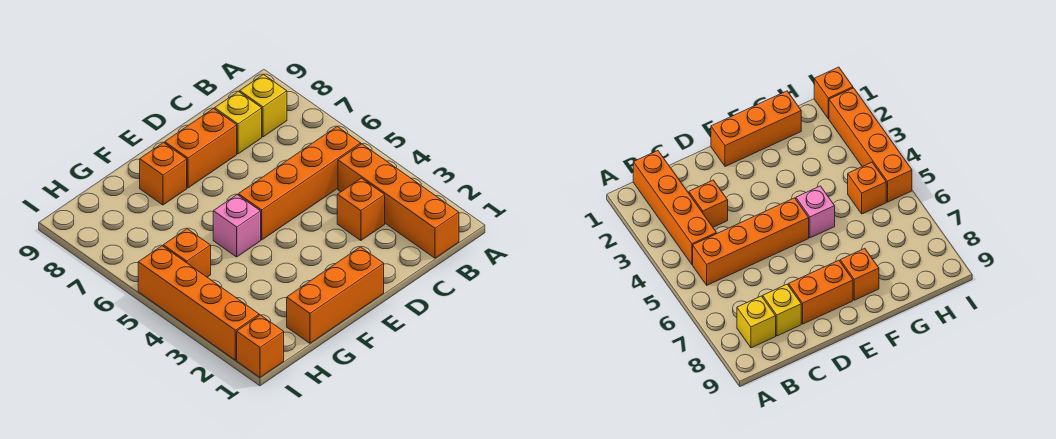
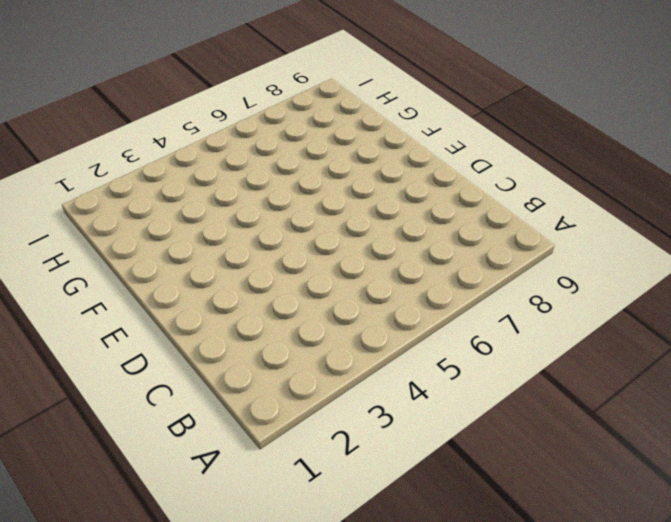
none -> orange 1x4 brick [338,144,459,258]
none -> orange 1x4 brick [238,126,361,240]
none -> yellow 1x1 brick [240,74,287,137]

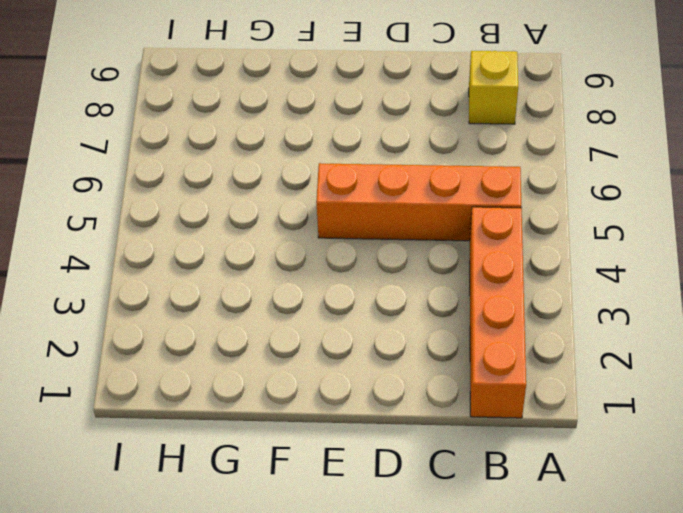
none -> orange 1x1 brick [337,178,385,241]
none -> yellow 1x1 brick [215,91,262,154]
none -> orange 1x2 brick [165,108,237,188]

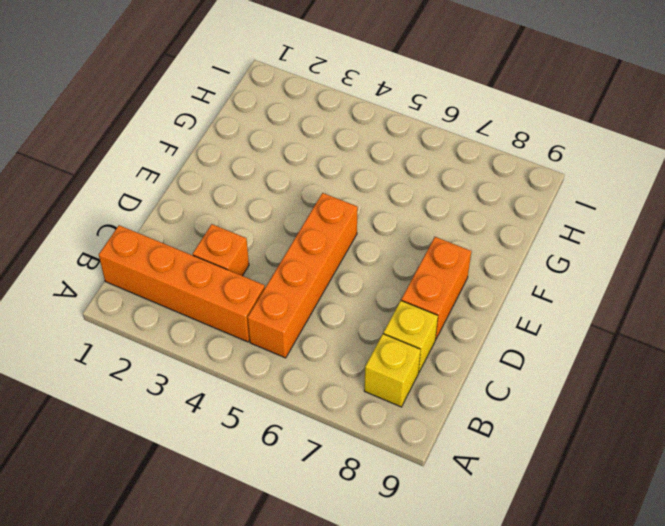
none -> orange 1x3 brick [287,247,384,343]
none -> pink 1x1 brick [213,195,261,257]
none -> orange 1x1 brick [140,143,187,205]

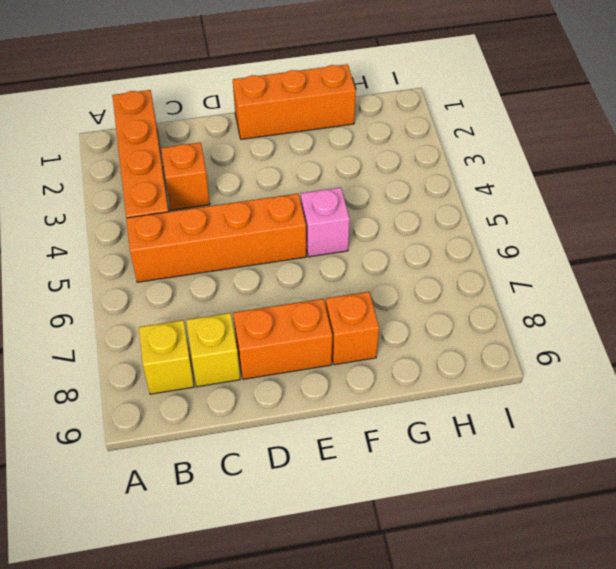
none -> orange 1x1 brick [163,229,211,277]
none -> orange 1x1 brick [237,315,284,377]
none -> orange 1x4 brick [138,246,259,360]

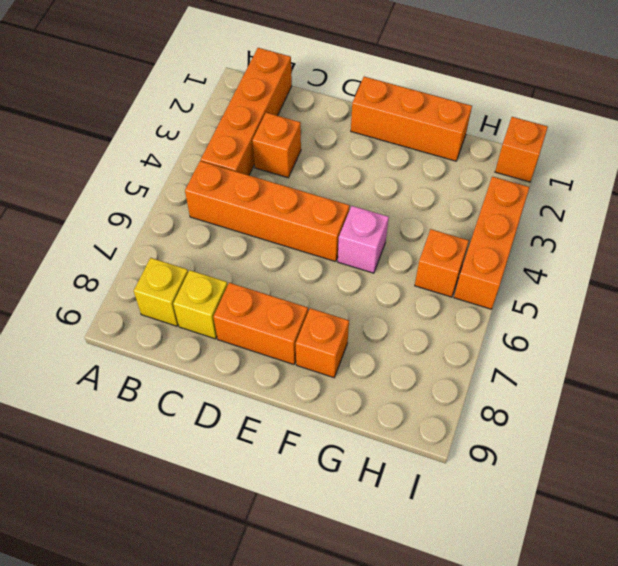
orange 1x3 brick [454,177,530,309] -> orange 1x4 brick [138,246,259,360]

